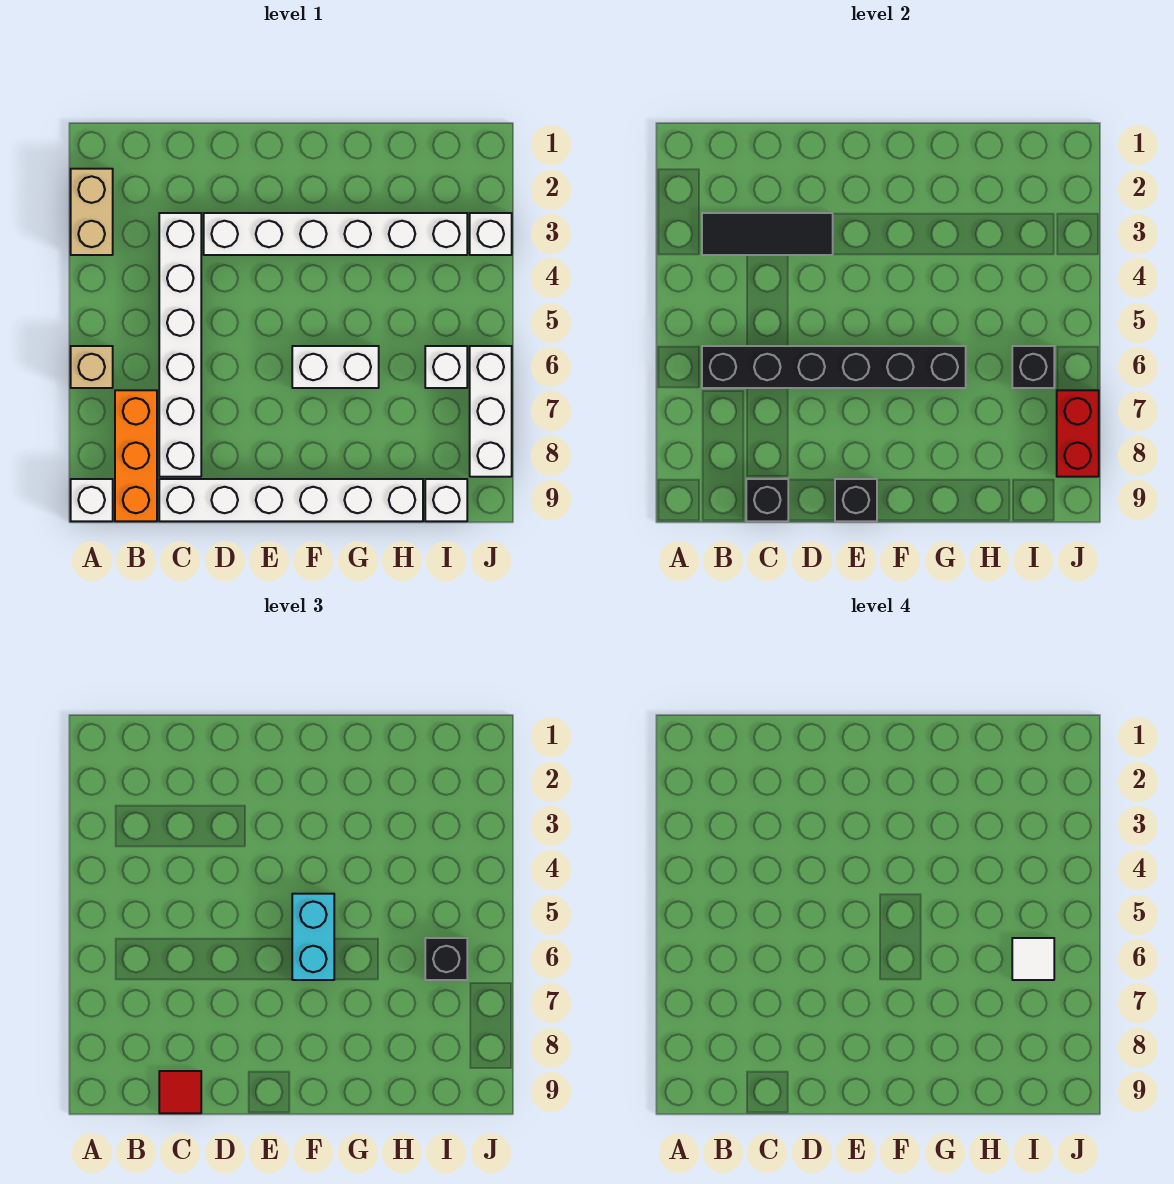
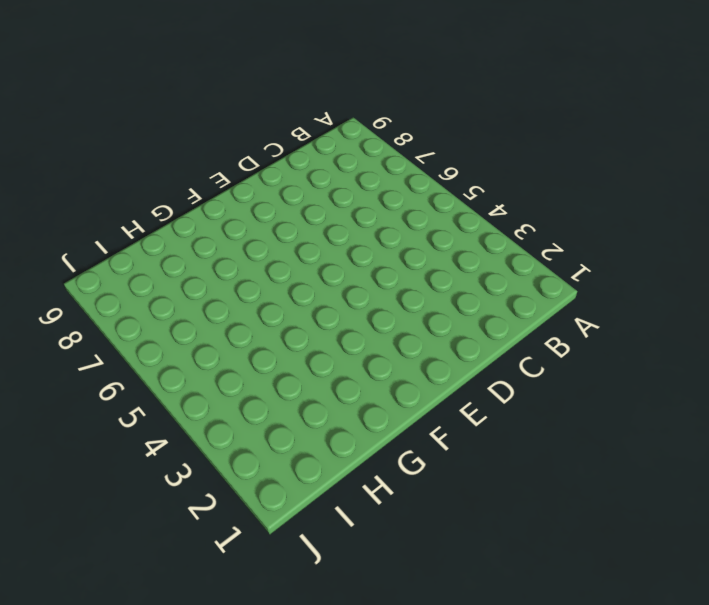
none -> tan 1x2 brick [71,169,113,255]
none -> tan 1x1 brick [71,346,113,388]
none -> white 1x1 brick [71,479,113,521]

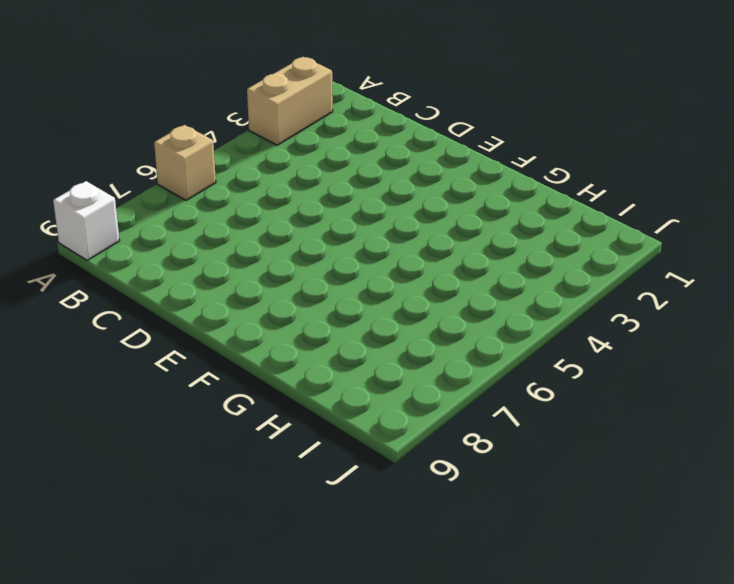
none -> orange 1x3 brick [115,390,157,521]
none -> white 1x6 brick [159,213,201,477]
none -> white 1x6 brick [159,479,423,521]

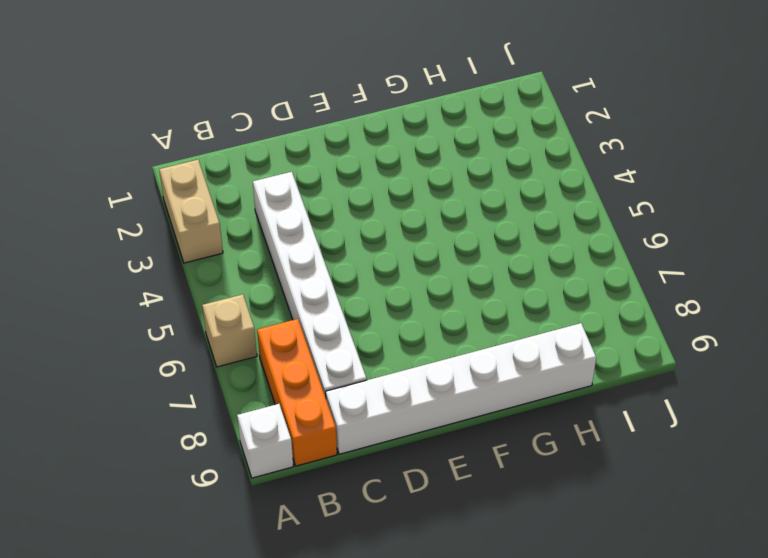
none -> white 1x6 brick [204,213,467,255]
none -> white 1x2 brick [292,346,379,388]
none -> white 1x1 brick [425,346,467,388]

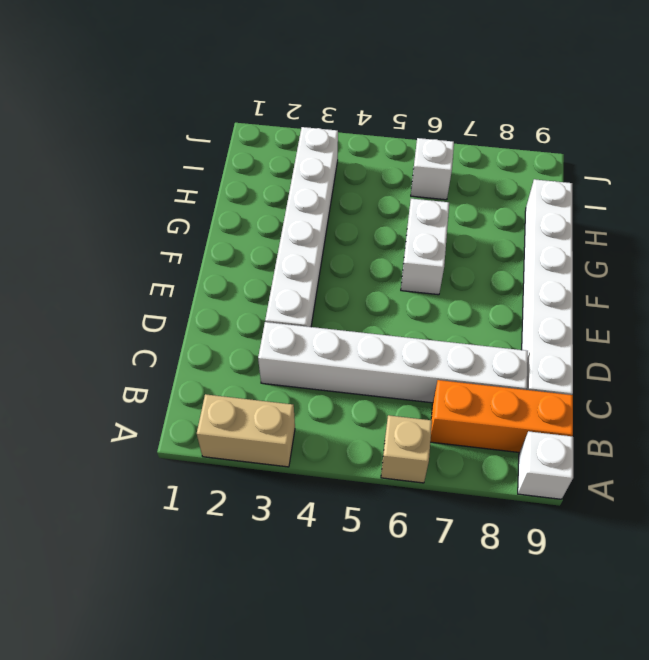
none -> white 1x1 brick [425,479,467,521]
none -> white 1x1 brick [470,213,512,255]
none -> white 1x3 brick [470,346,512,477]

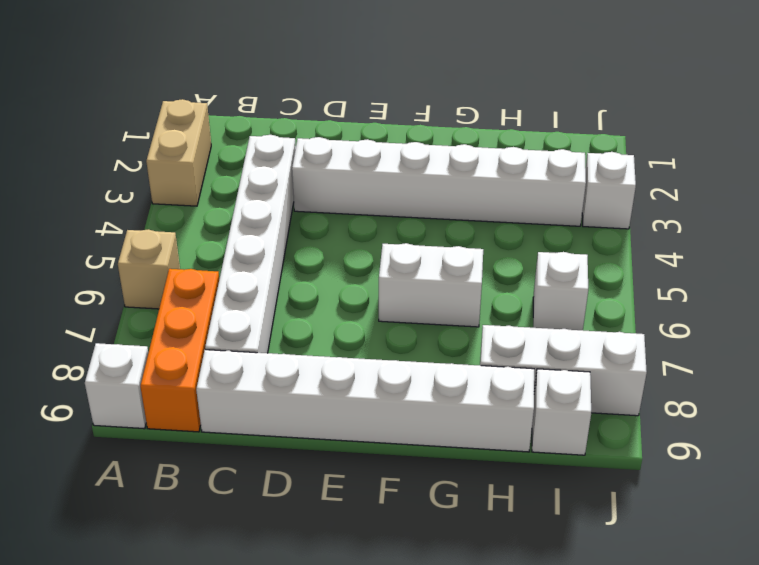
white 1x3 brick [480,325,647,416] -> white 1x3 brick turned to [470,346,512,477]
none -> black 1x3 tile [702,213,833,255]
none -> black 1x6 brick [702,346,966,388]
none -> black 1x1 brick [746,479,788,521]

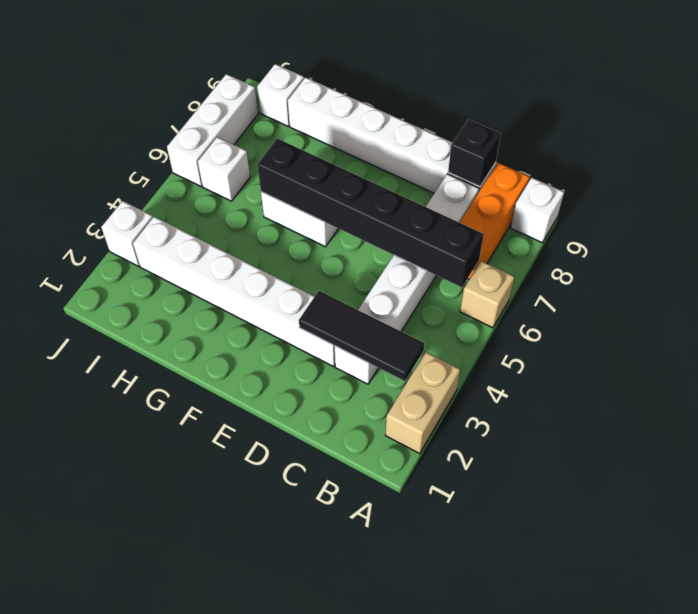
none -> black 1x1 brick [835,479,877,521]
none -> black 1x1 brick [1012,346,1054,388]
none -> red 1x2 brick [1057,390,1099,477]

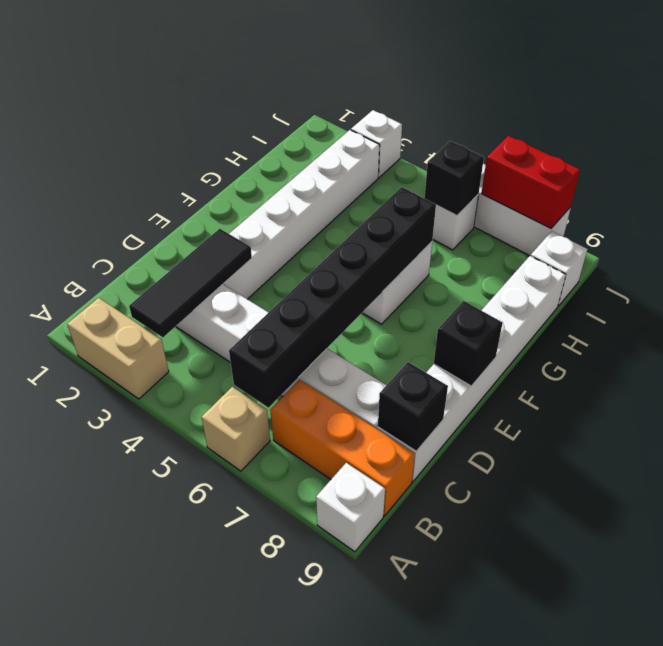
none -> red 1x1 tile [159,1071,201,1113]
none -> cyan 1x2 brick [292,894,334,980]
none -> black 1x1 brick [425,938,467,980]

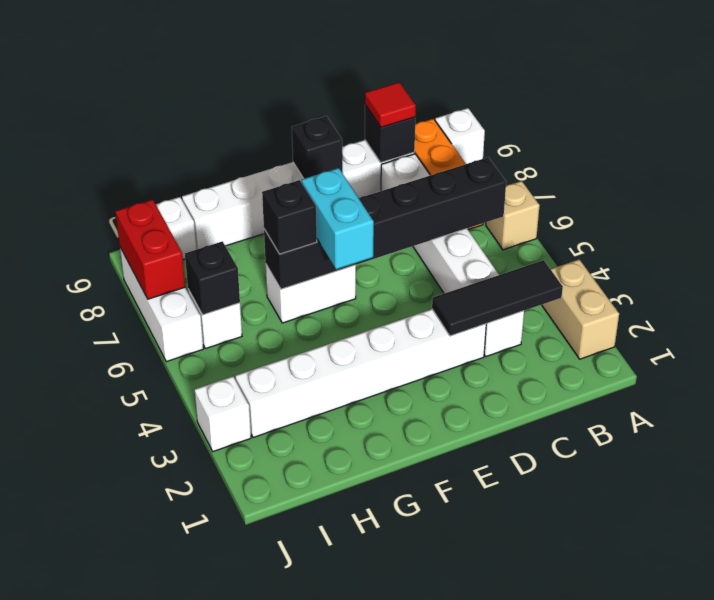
black 1x1 brick [262,180,317,254] -> black 1x1 brick moved to [425,938,467,980]
none -> white 1x1 tile [1012,938,1054,980]

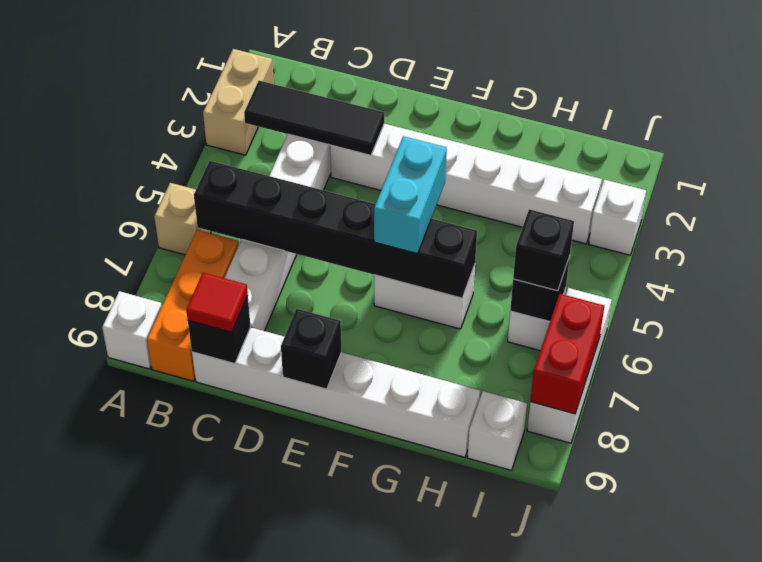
none -> white 1x1 tile [1012,938,1054,980]

